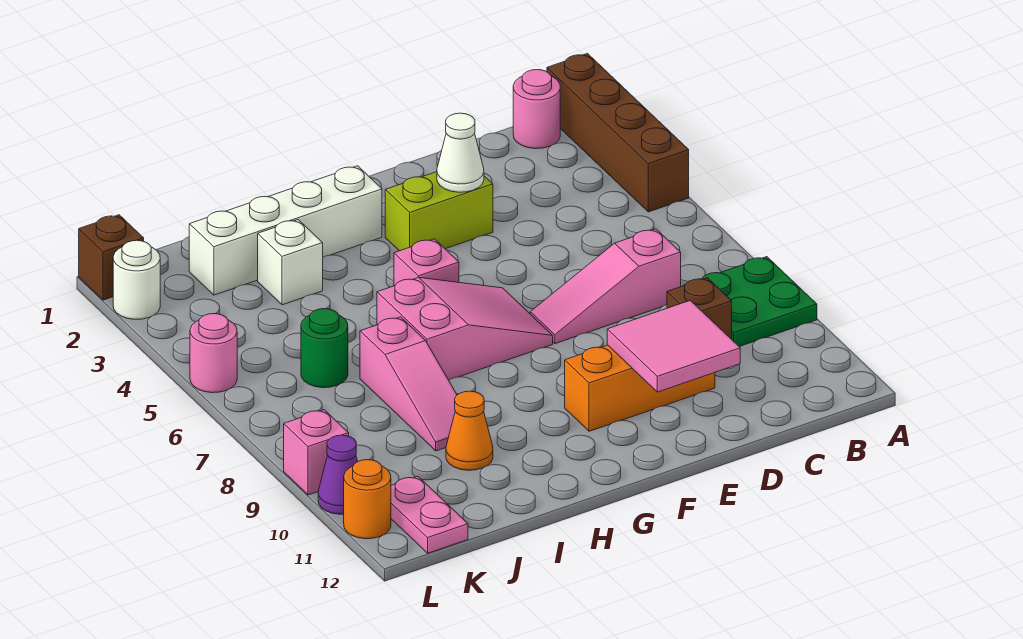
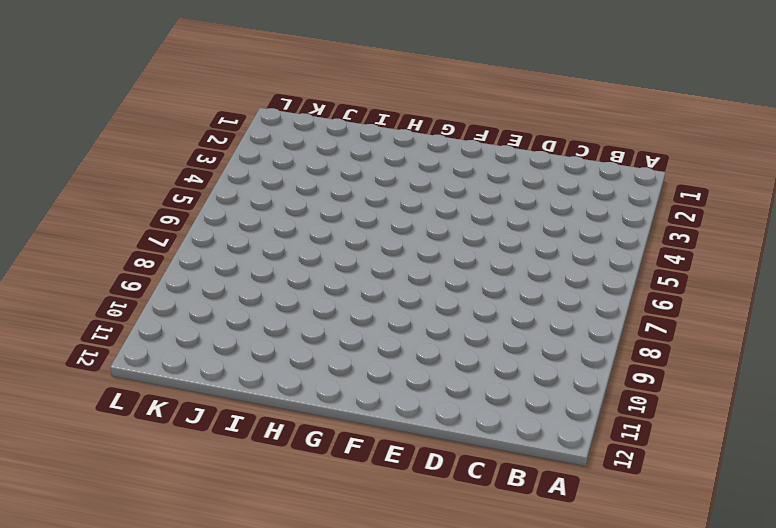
none -> brown 1x4 brick [547,54,689,212]
none -> green 2x2 plate [702,257,817,347]
none -> pink 1x1 round brick [513,70,560,149]

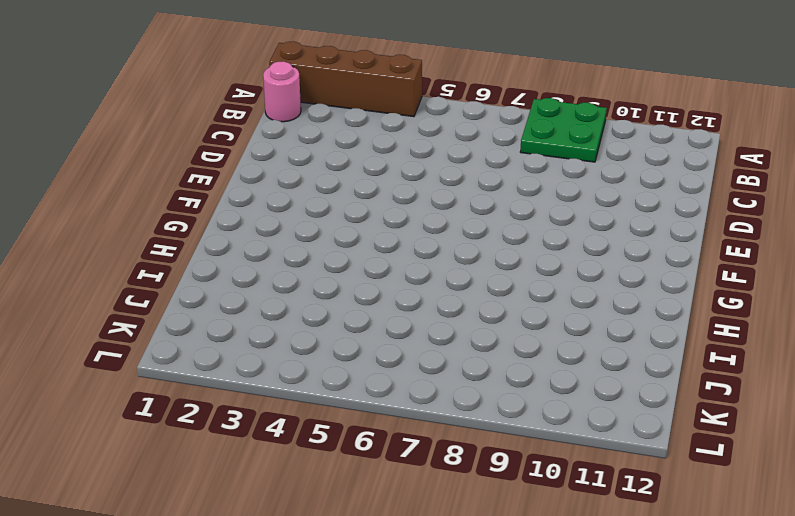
none -> pink 1x3 slope [530,229,681,344]
none -> brown 1x1 brick [667,278,732,339]
none -> orange 1x3 brick [565,345,715,431]

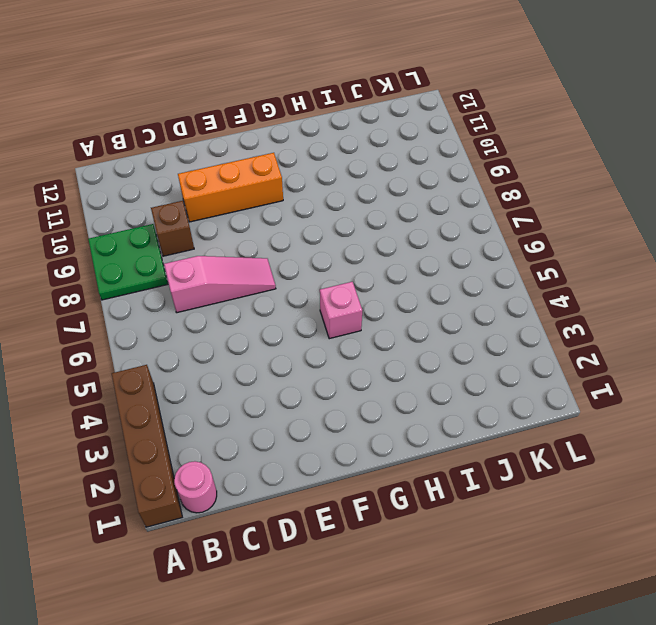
none -> lime 1x2 brick [385,172,493,251]
none -> pink 2x3 slope [377,278,553,380]
none -> white 1x4 brick [189,166,382,295]

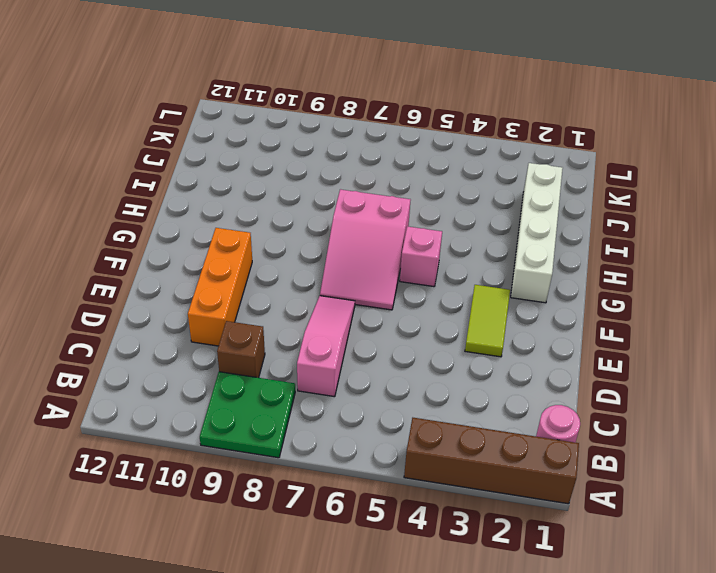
lime 1x2 tile [465,285,510,357] -> lime 1x2 brick [385,172,493,251]
none -> white 1x1 brick [258,220,323,305]
none -> pink 1x3 slope [360,317,457,451]
none -> orange 1x1 cone [446,391,493,470]

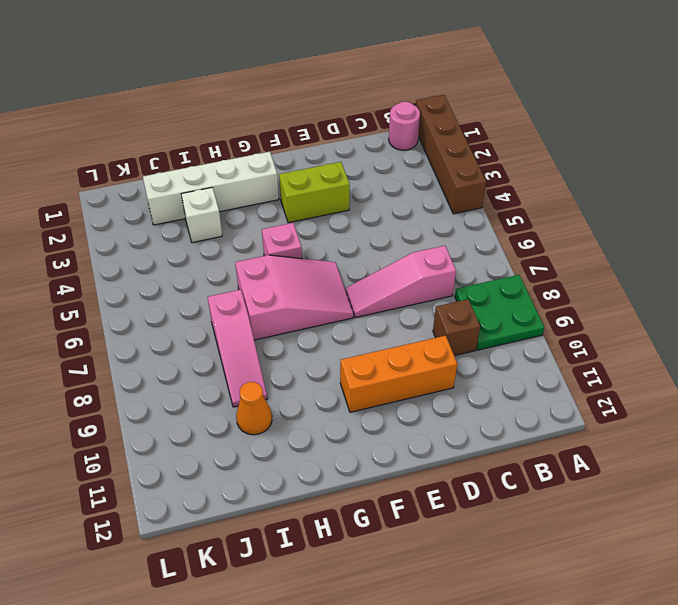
none -> green 1x1 round brick [301,309,348,388]
none -> pink 1x2 plate [391,476,468,553]
none -> brown 1x1 brick [79,215,144,300]

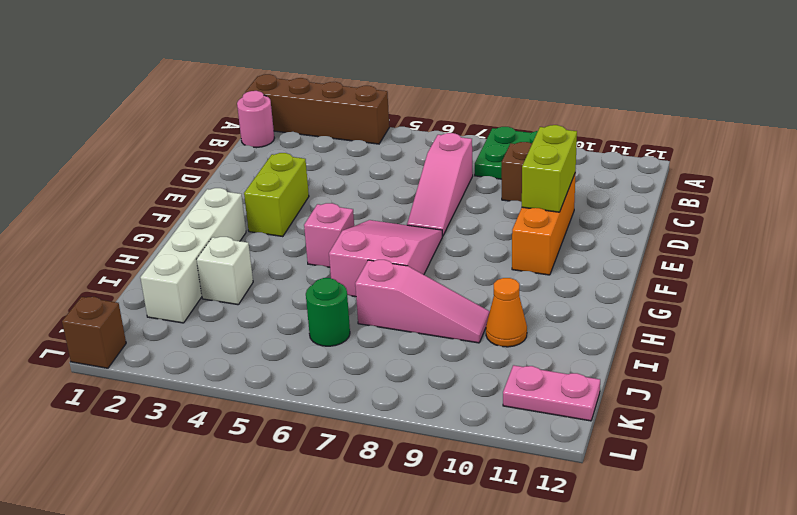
lime 1x2 brick [522,125,577,212] -> pink 2x2 tile [607,300,740,392]
none -> white 1x1 round brick [113,240,160,319]
none -> pink 1x1 round brick [190,314,237,393]
none -> pink 1x1 brick [284,410,349,495]

